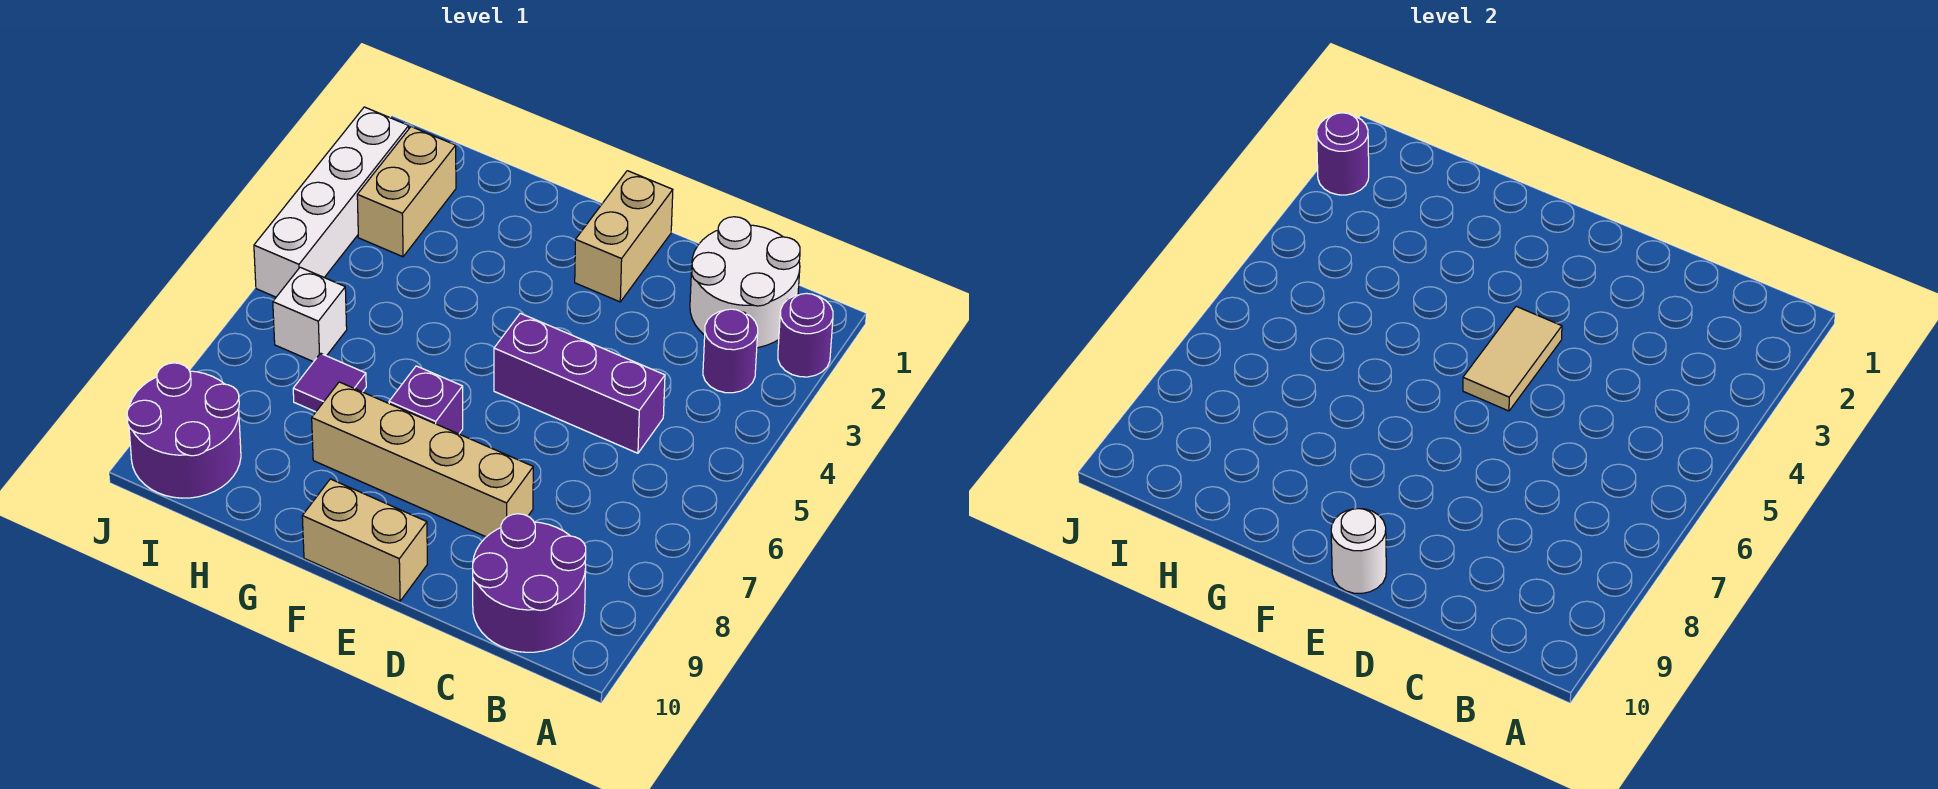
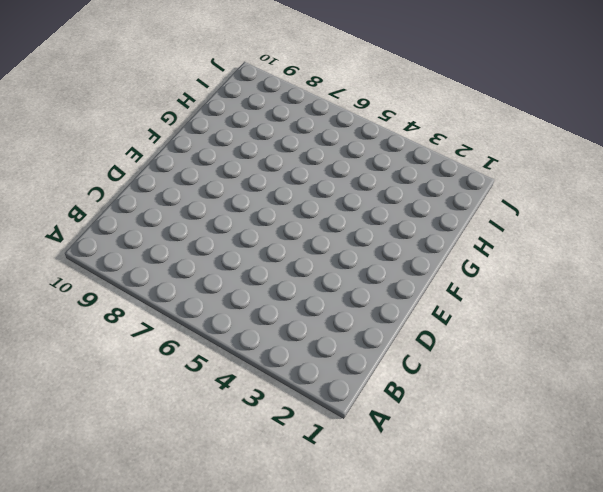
none -> purple 1x1 round brick [778,293,833,377]
none -> white 2x2 round brick [690,217,800,348]
none -> purple 1x1 round brick [703,309,758,393]

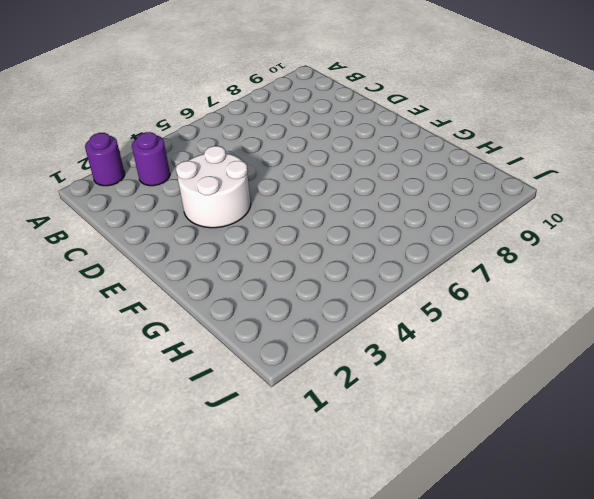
white 2x2 round brick [176,146,251,228] -> white 2x2 round brick moved to [690,217,800,348]
none -> purple 2x2 round brick [473,514,586,652]
none -> purple 1x3 brick [494,313,665,453]
none -> tan 1x4 brick [312,382,533,537]

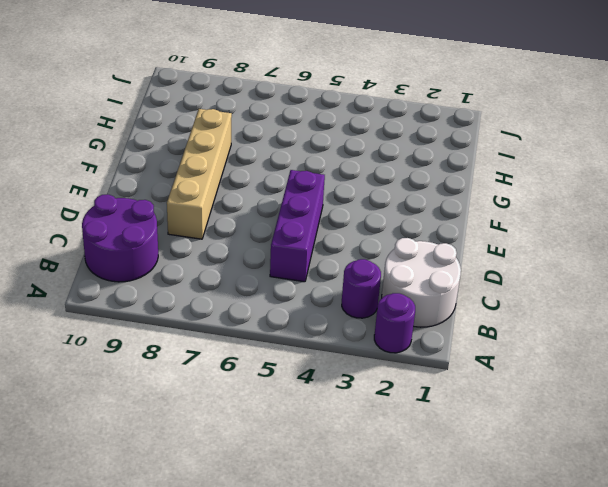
none -> tan 1x2 brick [575,171,673,302]
none -> tan 1x2 brick [302,479,427,601]
none -> purple 1x1 brick [389,366,463,434]

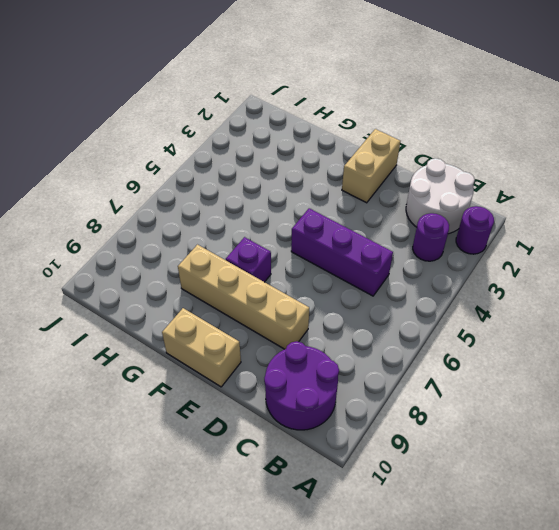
none -> purple 1x1 tile [293,353,366,412]
none -> tan 1x2 brick [357,127,456,257]
none -> white 1x1 brick [273,267,347,362]

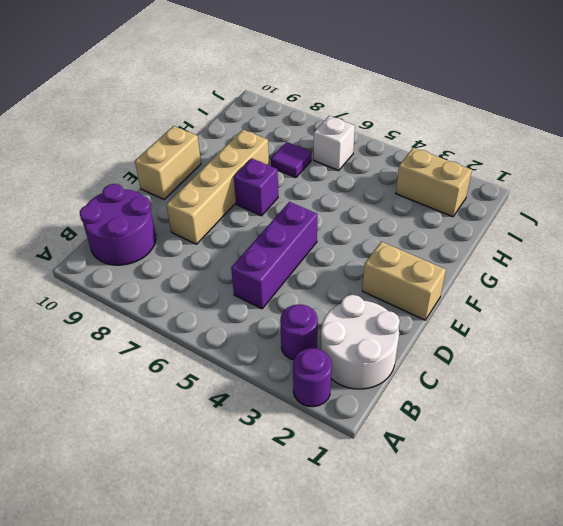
none -> purple 2x2 round brick [127,363,241,498]
none -> white 1x4 brick [254,107,409,297]
none -> tan 1x2 tile [1463,306,1562,411]

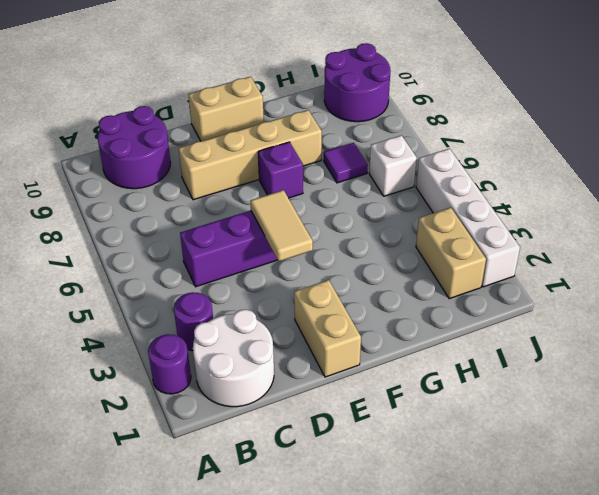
none -> white 1x1 round brick [1331,509,1386,593]
none -> purple 1x1 round brick [1317,113,1369,195]

